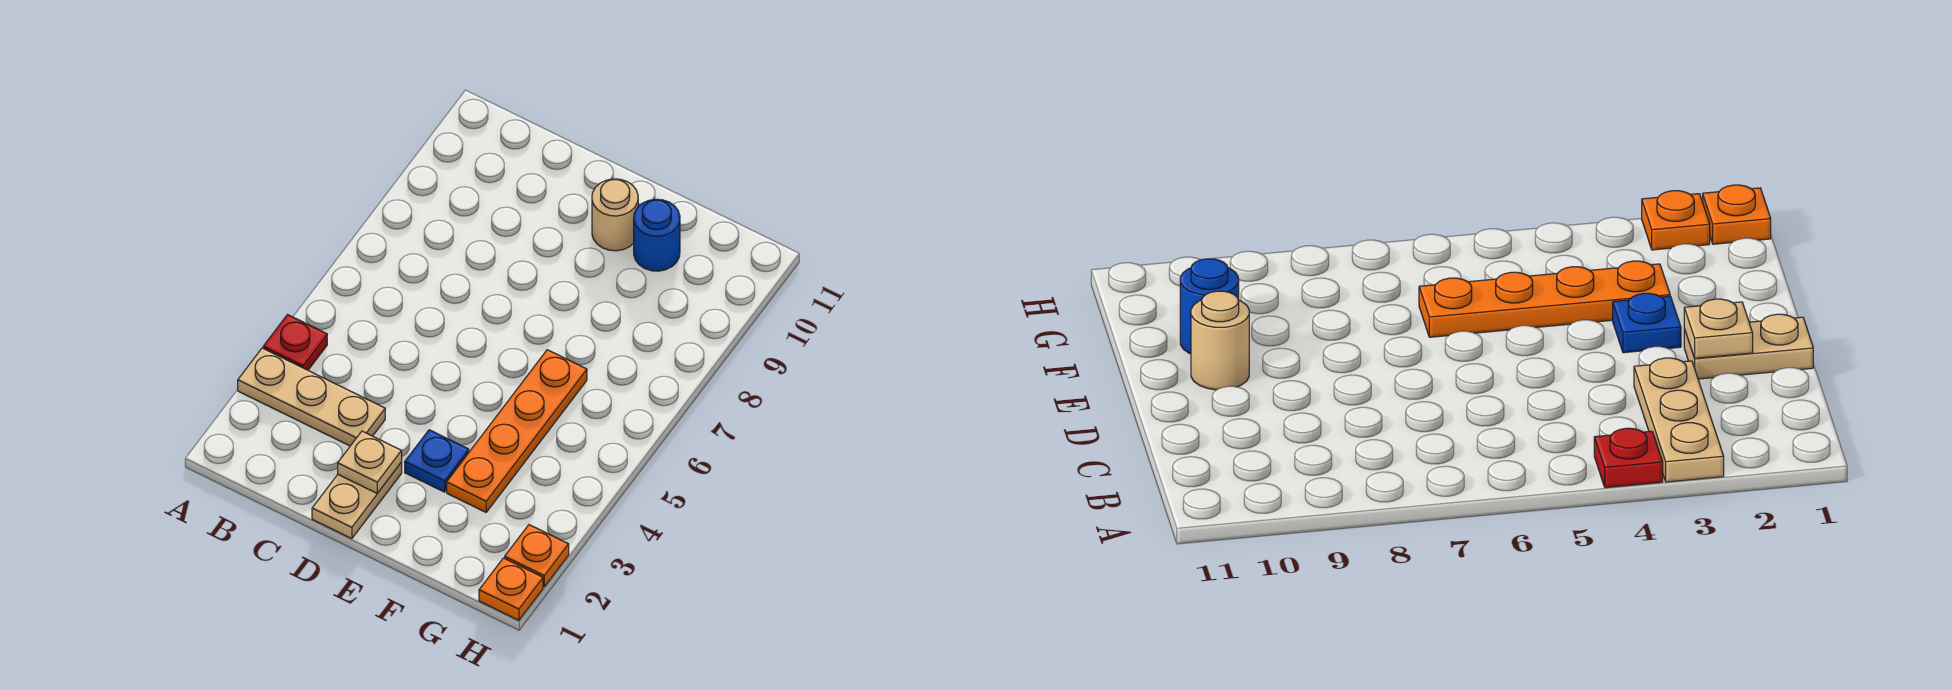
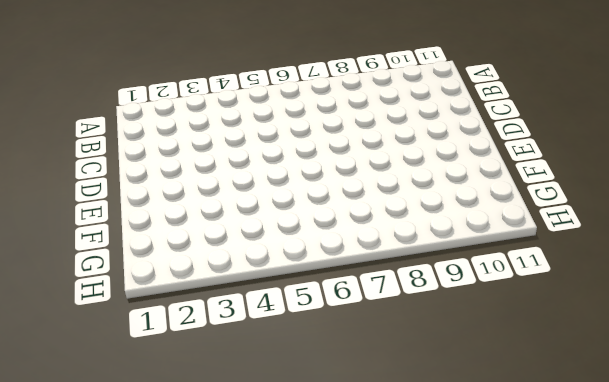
none -> tan 1x3 plate [238,348,385,446]
none -> red 1x1 plate [263,315,327,370]

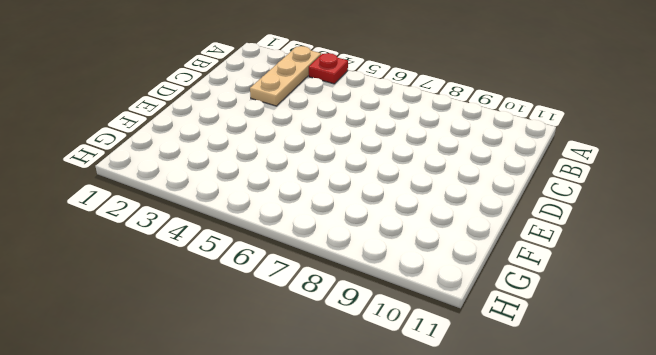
none -> tan 1x2 plate [312,462,402,539]
none -> blue 1x1 plate [405,430,469,492]

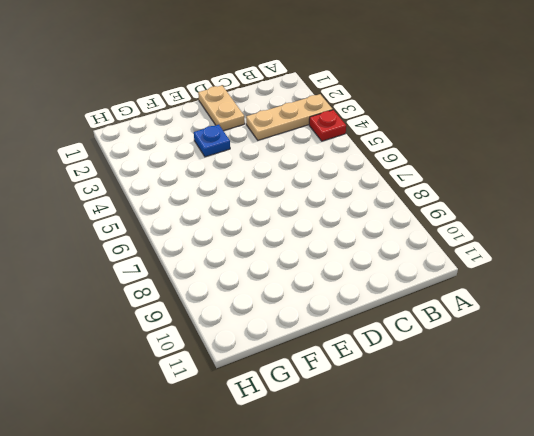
none -> tan 1x1 round brick [592,179,638,251]
none -> orange 1x4 plate [447,350,587,512]

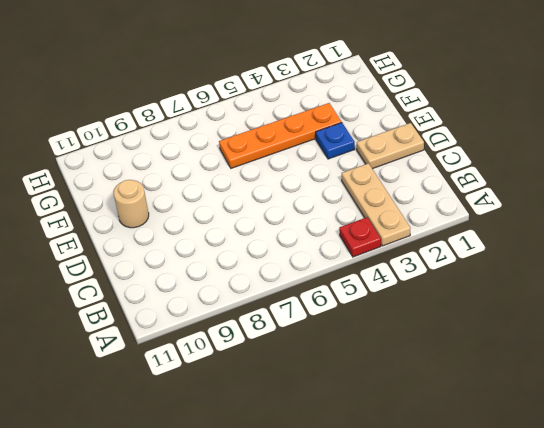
none -> blue 1x1 round brick [634,199,680,271]
none -> orange 1x1 plate [479,558,543,620]

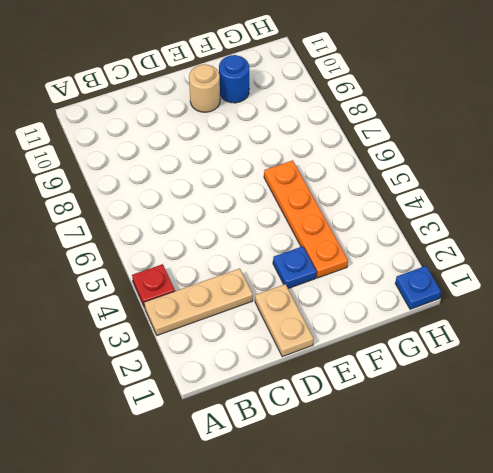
blue 1x1 plate [395,266,441,309] -> orange 1x1 plate [479,558,543,620]
none -> orange 1x1 plate [505,525,569,587]
none -> tan 1x1 plate [338,431,402,493]

